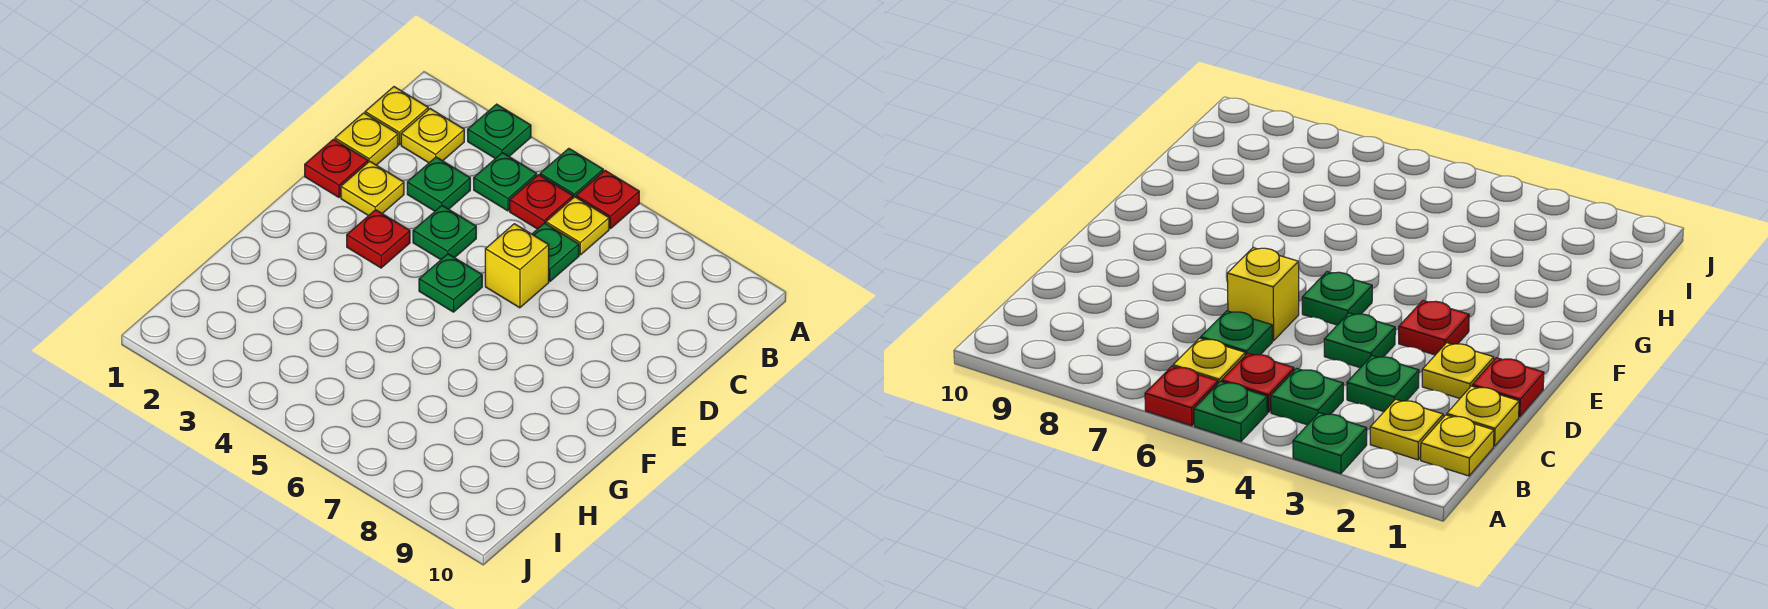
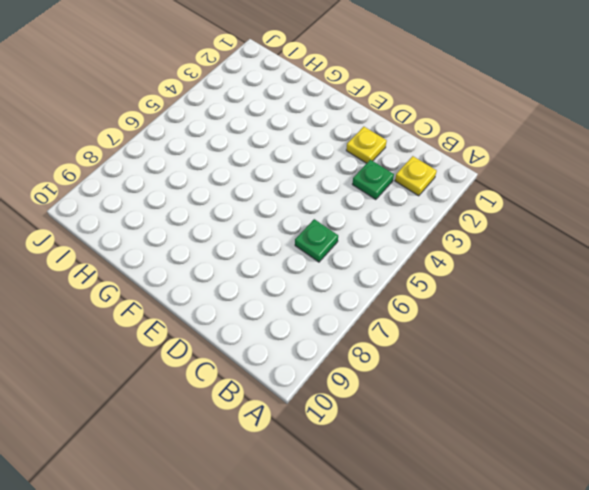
none -> green 1x1 plate [468,104,531,159]
none -> green 1x1 plate [540,148,603,198]
none -> red 1x1 plate [576,171,639,229]

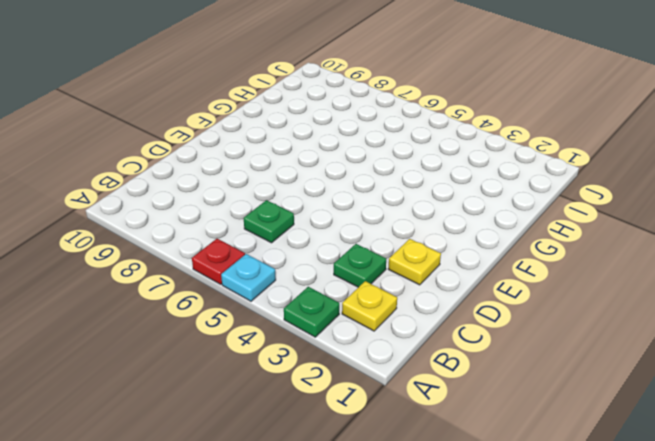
cyan 1x1 plate [221,254,276,301] -> green 1x1 plate [540,148,603,198]
none -> yellow 1x1 plate [365,87,428,145]
none -> green 1x1 plate [474,153,537,211]
none -> red 1x1 plate [510,175,573,229]

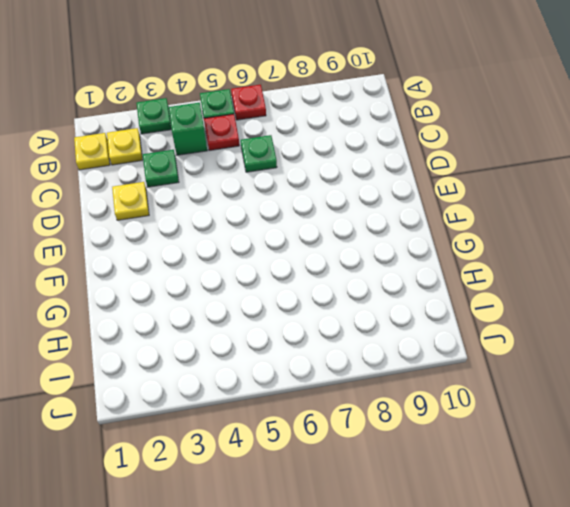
green 1x1 brick [168,102,207,155] -> green 1x1 plate [474,153,537,211]
none -> yellow 1x1 plate [546,197,609,255]
none -> yellow 1x1 plate [335,113,398,165]
none -> red 1x1 plate [305,139,368,197]

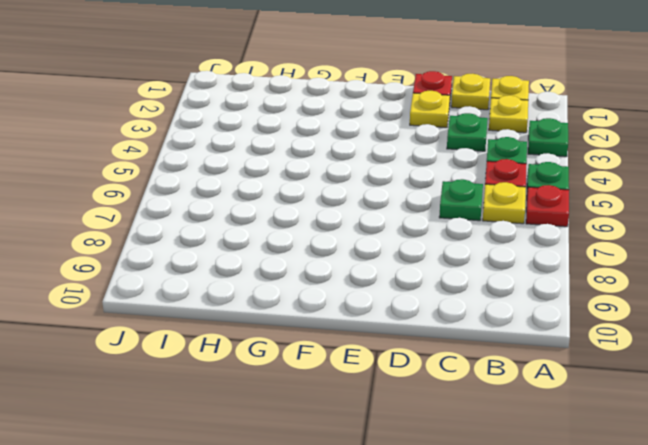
none -> green 1x1 plate [413,206,476,260]
none -> yellow 1x1 brick [485,224,549,308]
none -> red 1x1 plate [347,210,410,268]

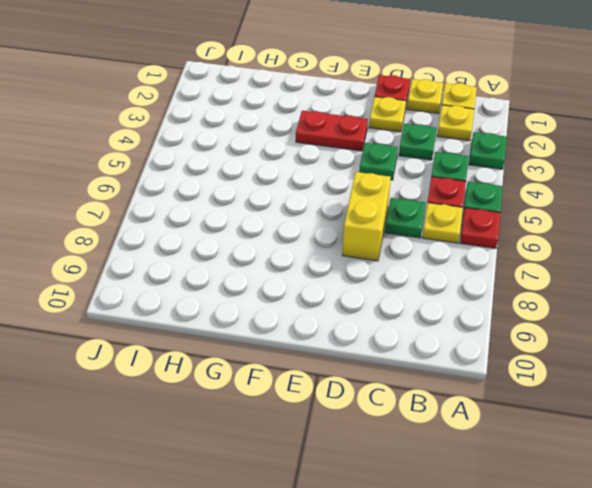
yellow 1x2 brick [342,172,391,261] -> yellow 1x1 brick [485,224,549,308]
red 1x2 plate [296,111,368,151] -> red 1x1 plate [347,210,410,268]
none -> green 1x1 plate [419,254,482,312]

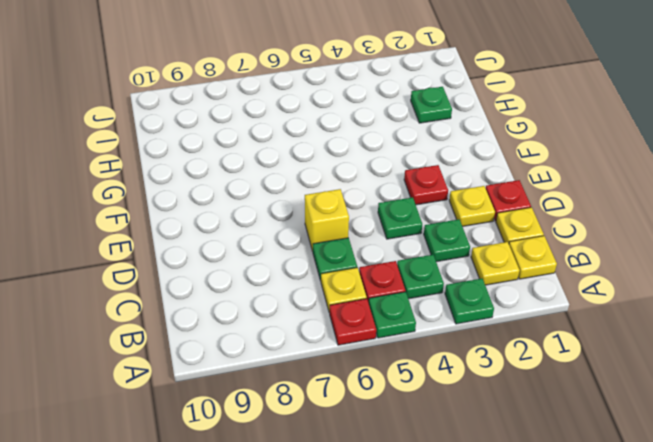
green 1x1 plate [411,87,452,123] -> green 1x1 plate moved to [419,254,482,312]

